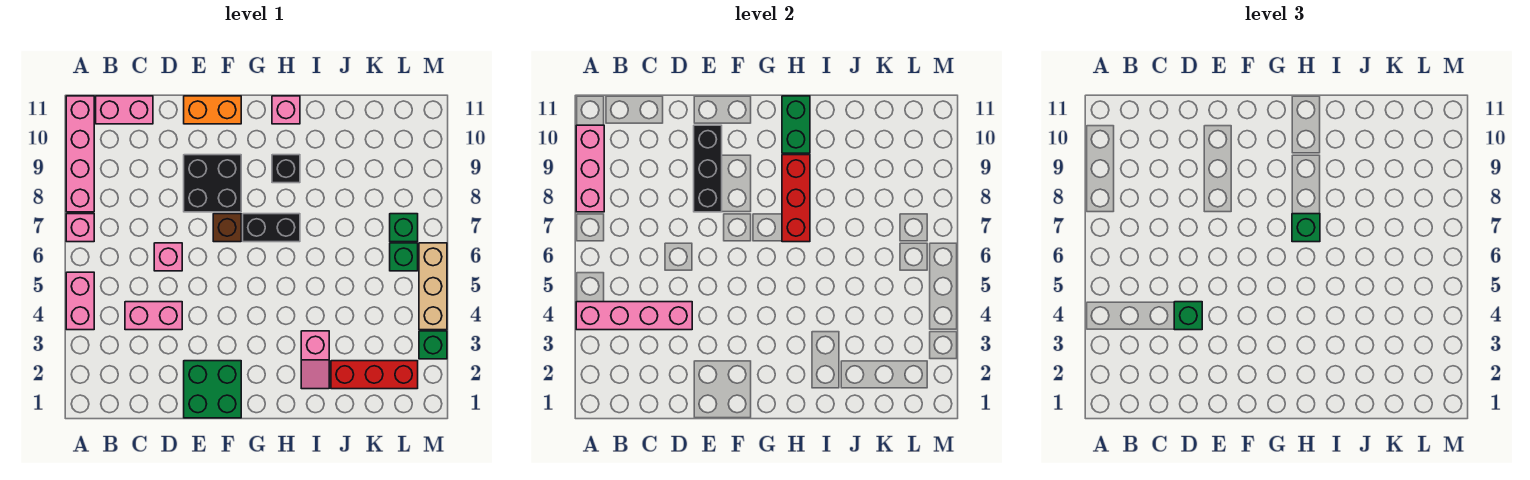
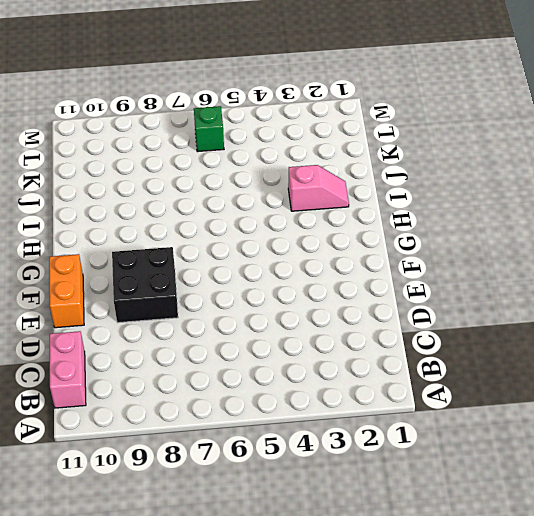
none -> pink 1x2 brick [66,272,94,330]
none -> pink 1x1 brick [66,214,94,242]
none -> pink 1x4 brick [66,96,94,212]

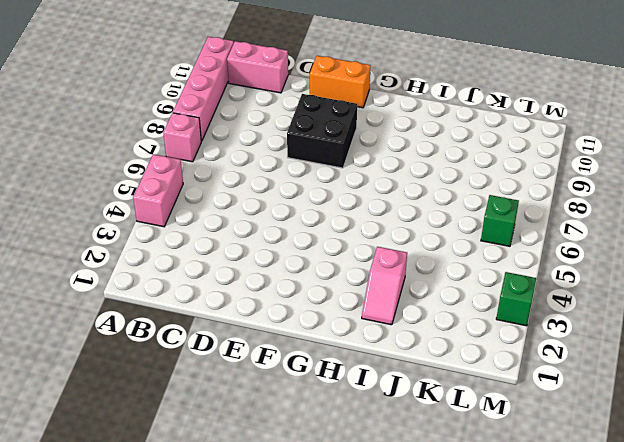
none -> pink 1x2 brick [125,302,182,330]
none -> pink 1x1 brick [154,243,182,271]
none -> green 2x2 brick [184,361,241,418]

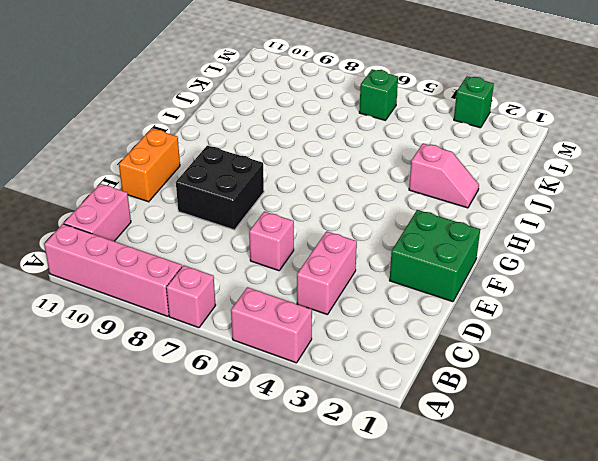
none -> brown 1x1 brick [213,214,241,242]
none -> black 1x2 brick [243,214,300,242]
none -> black 1x1 brick [272,155,300,183]

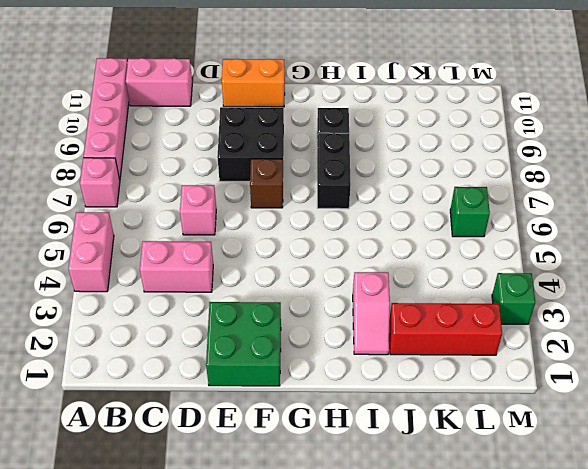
black 1x2 brick [317,133,351,209] -> black 1x2 brick turned to [243,214,300,242]
none -> pink 1x1 brick [272,96,300,124]
none -> green 1x1 brick [390,214,418,242]
none -> tan 1x3 brick [419,243,447,330]

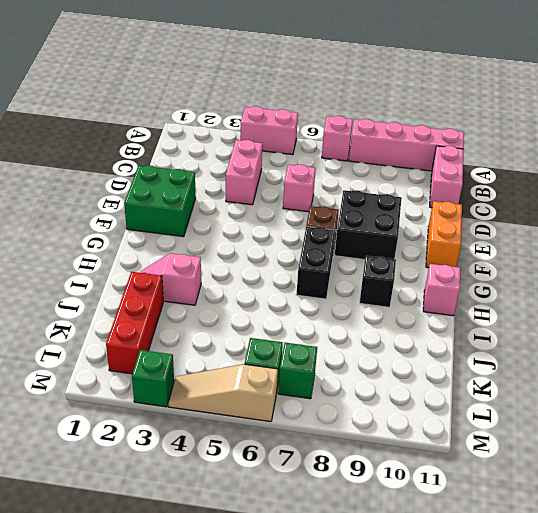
tan 1x3 slope [168,364,278,422] -> tan 1x3 brick [419,243,447,330]
none -> pink 1x4 brick [576,302,692,330]
none -> pink 1x3 brick [576,125,604,212]
none -> black 1x3 brick [694,125,722,212]

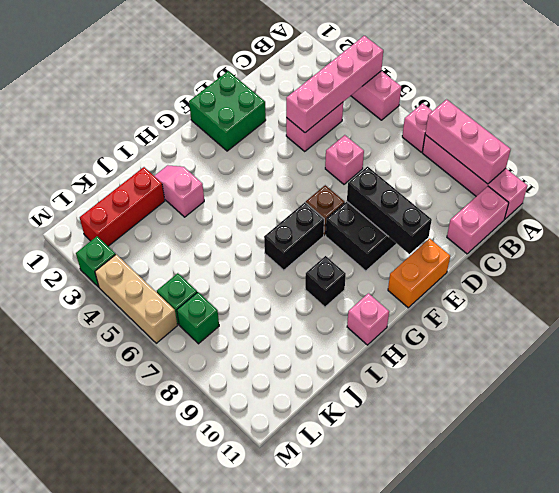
none -> red 1x3 brick [782,155,810,242]
none -> green 1x2 brick [782,96,810,153]
none -> green 1x1 brick [1174,302,1202,330]

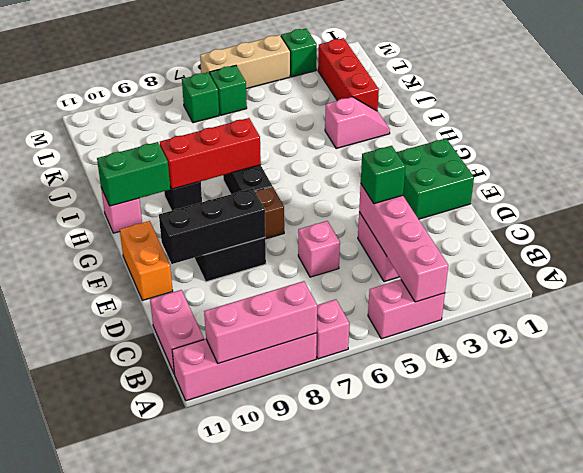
none -> green 1x1 brick [1292,214,1320,242]

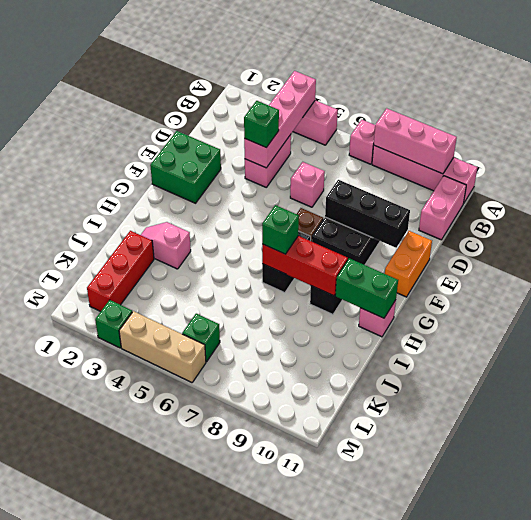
none -> green 1x1 brick [390,214,418,242]

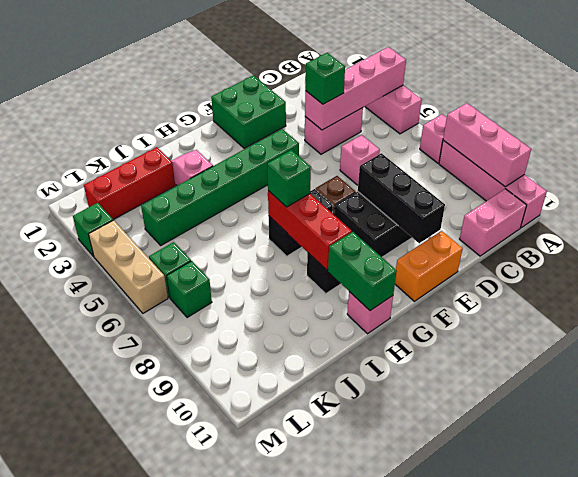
green 1x6 brick [141,129,299,245] -> none

